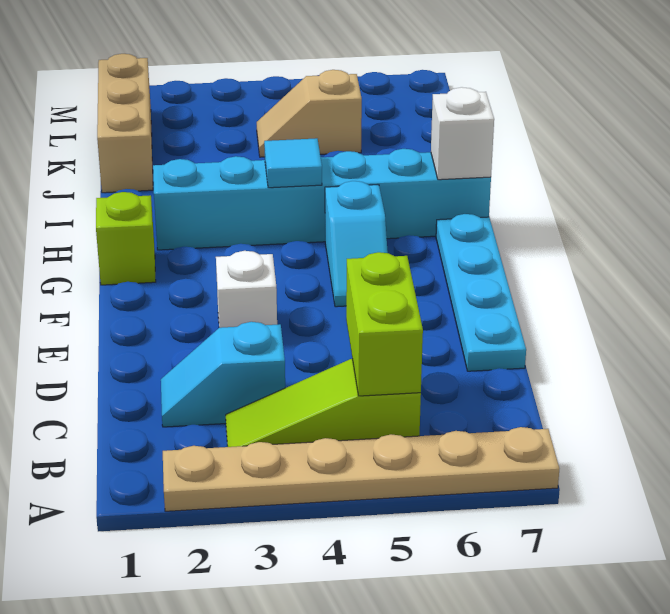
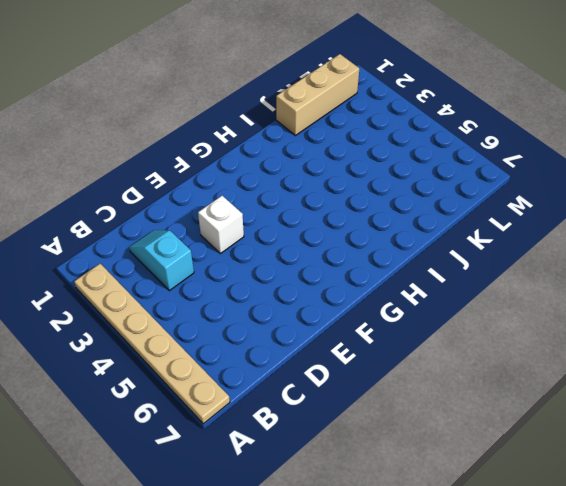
none -> lime 1x3 slope [226,359,421,447]
none -> cyan 1x4 plate [436,214,526,371]
none -> cyan 1x2 slope [325,181,388,307]

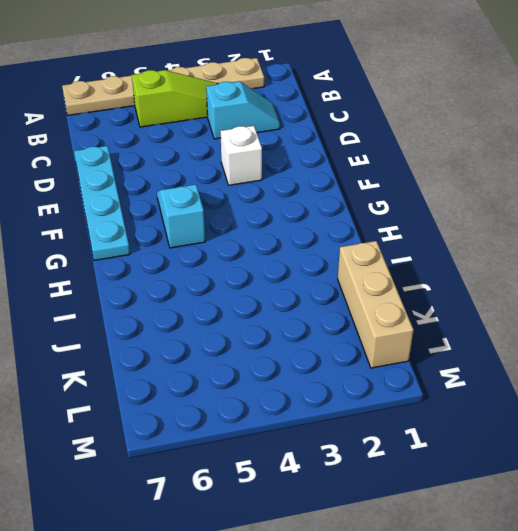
none -> lime 1x1 brick [96,192,156,285]
none -> cyan 1x6 brick [153,149,491,250]
none -> tan 1x2 slope [257,70,362,157]

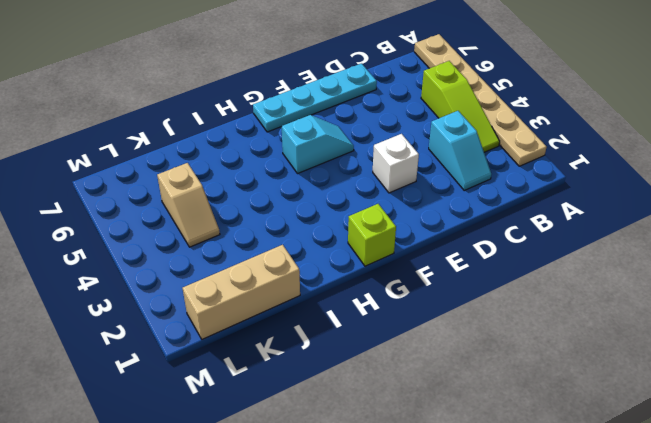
none -> cyan 1x6 brick [153,149,491,250]
none -> lime 1x2 brick [346,252,423,396]
none -> cyan 1x1 tile [264,138,322,188]

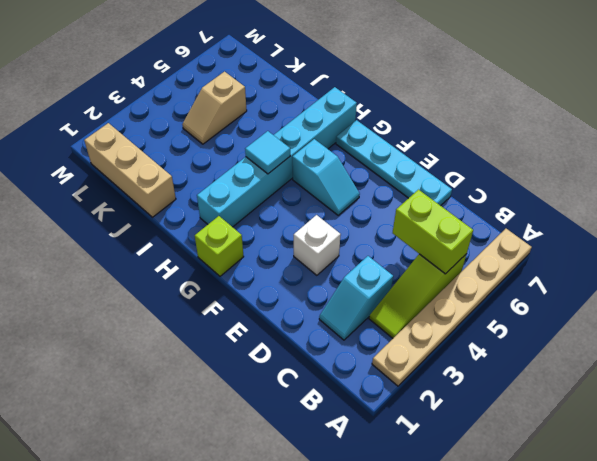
none -> white 1x1 brick [431,87,494,180]

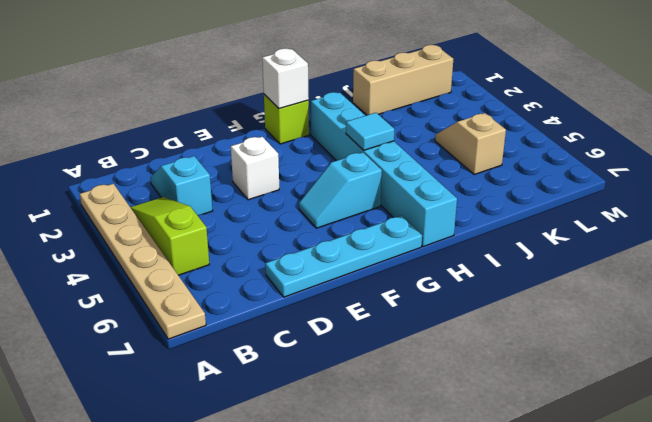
white 1x1 brick [262,48,309,109] -> white 1x1 brick moved to [431,87,494,180]
none -> lime 1x2 brick [346,252,423,396]

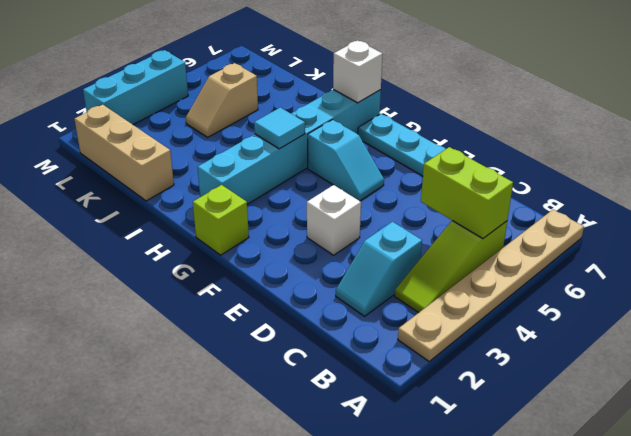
cyan 1x3 brick [83,50,188,125] -> none

